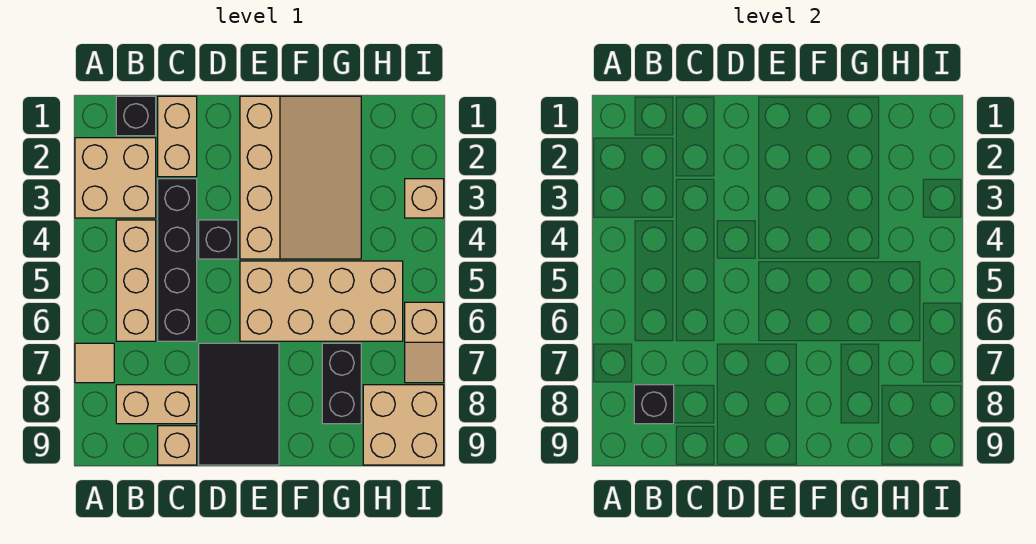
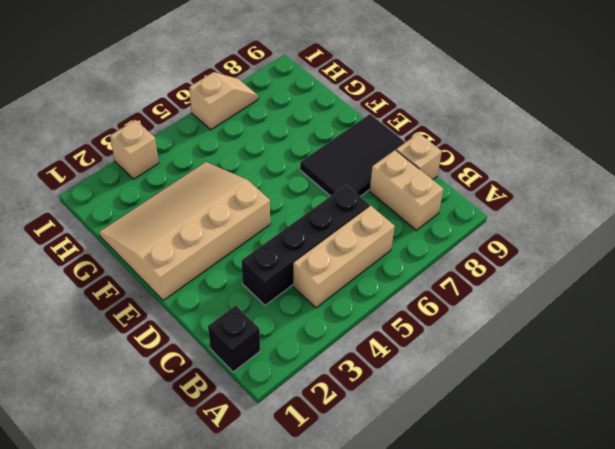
none -> tan 2x2 brick [75,138,156,218]
none -> tan 1x1 tile [75,343,114,383]
none -> tan 1x2 brick [158,96,197,177]

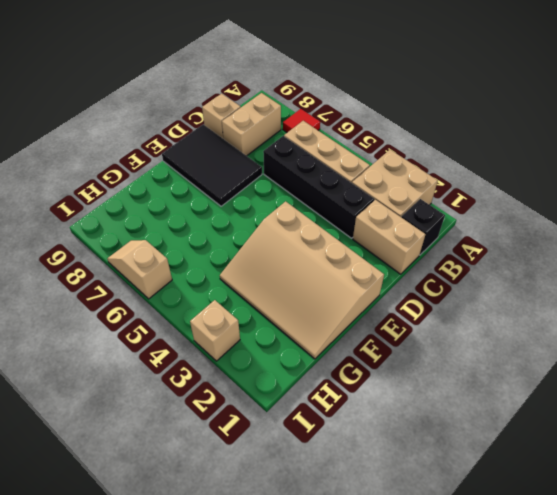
red 1x1 tile [283,109,320,132] -> tan 1x1 tile [75,343,114,383]
none -> black 1x1 brick [199,220,238,259]
none -> tan 2x4 brick [240,261,403,341]
none -> black 1x2 brick [322,343,361,424]

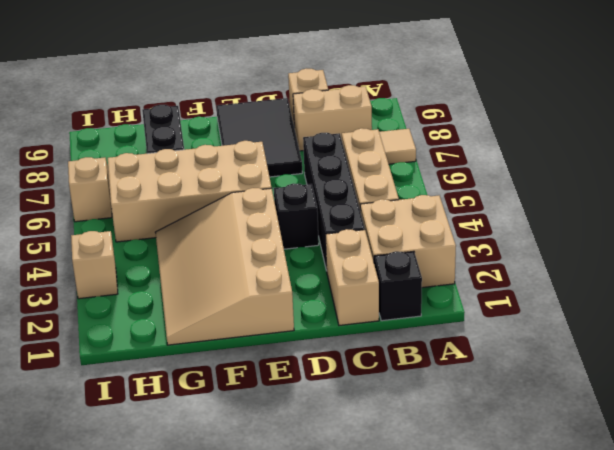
none -> tan 2x2 brick [363,385,444,465]
none -> black 1x1 brick [634,385,674,424]

